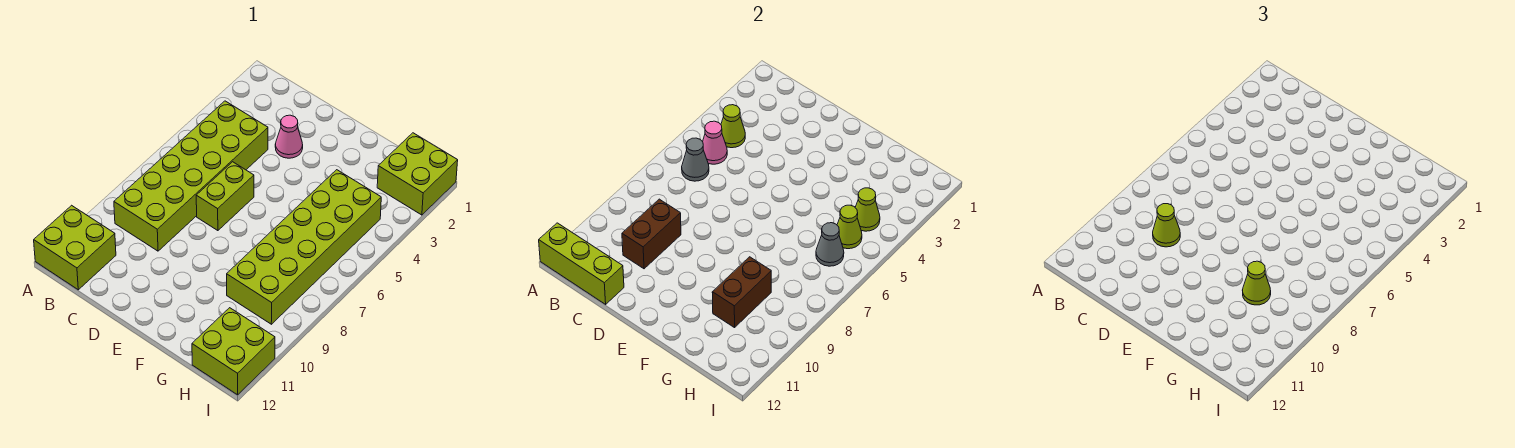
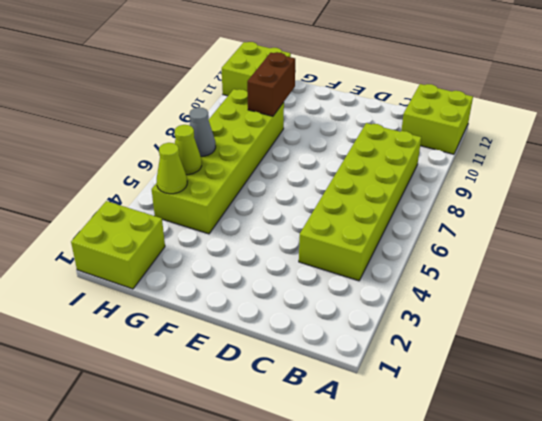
none -> pink 1x1 cone [275,115,303,158]
none -> lime 1x2 brick [196,162,254,231]
none -> lime 1x3 brick [539,223,624,304]

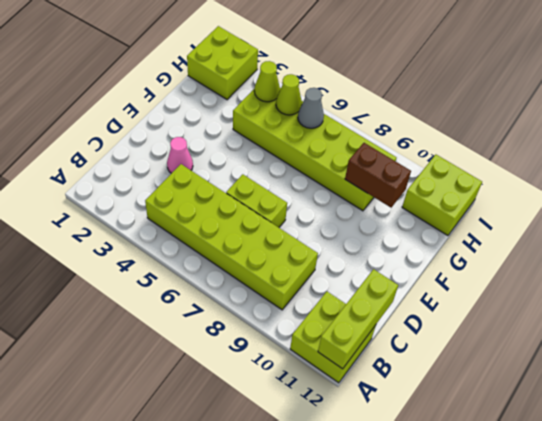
none -> lime 1x1 cone [721,105,745,148]
none -> pink 1x1 cone [703,121,727,164]
none -> grey 1x1 cone [682,138,709,181]

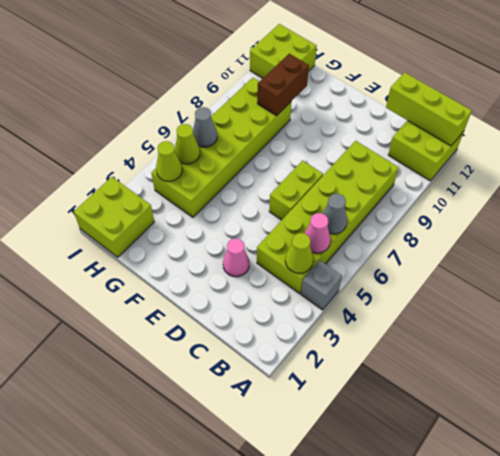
grey 1x1 brick [301,260,342,310] -> none
none -> brown 1x2 brick [622,199,681,269]
none -> lime 1x1 cone [1153,204,1180,247]
none -> lime 1x1 cone [1243,261,1271,305]

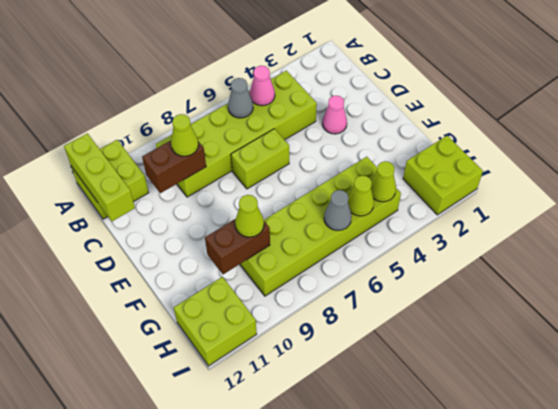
none -> lime 1x1 cone [721,105,745,148]

